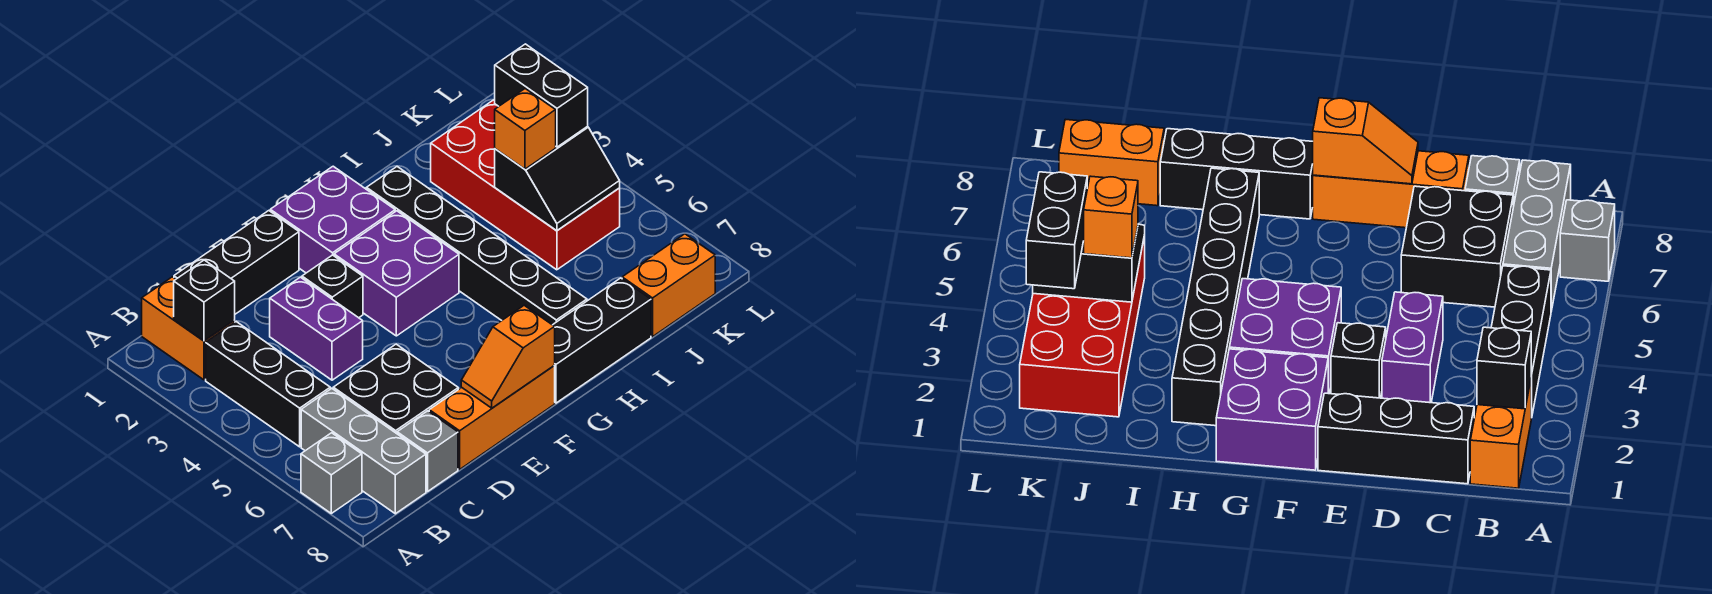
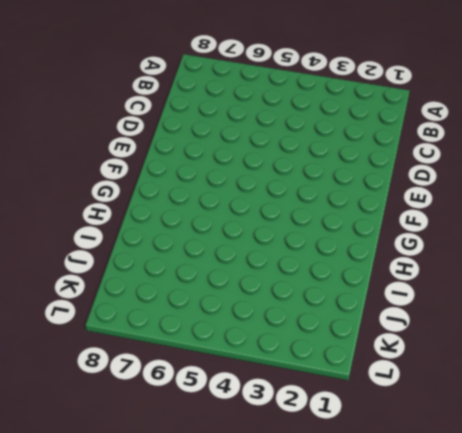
none -> grey 1x1 brick [301,433,362,513]
none -> orange 1x2 brick [142,277,235,380]
none -> black 1x3 brick [206,322,330,447]

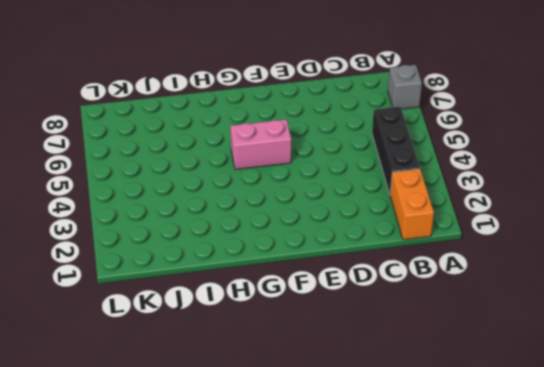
pink 1x2 brick [230,119,291,169] -> none
none -> grey 1x3 brick [301,388,426,514]
none -> black 1x3 brick [174,211,299,314]
none -> black 2x2 brick [333,344,458,434]

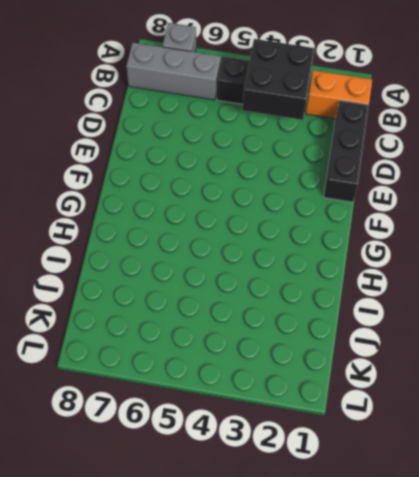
black 2x2 brick [243,39,315,120] -> black 2x2 brick moved to [333,344,458,434]
none -> grey 1x1 brick [397,411,458,492]
none -> purple 1x2 brick [270,277,363,380]
none -> orange 1x3 brick [429,366,555,469]

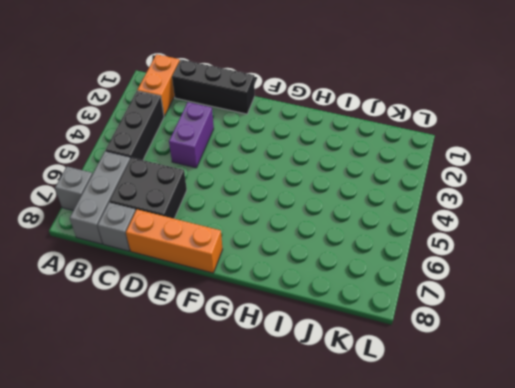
none -> black 1x1 brick [302,255,363,318]
none -> purple 2x2 brick [270,166,395,273]
none -> purple 2x2 brick [334,211,459,336]

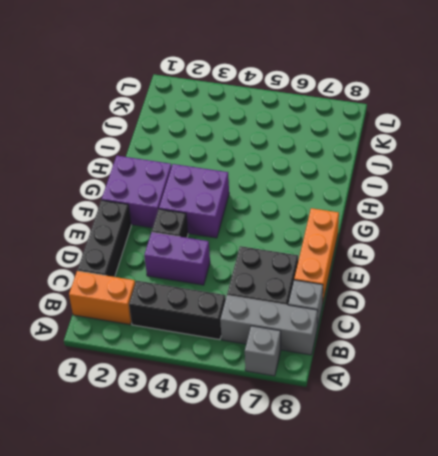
none -> black 1x3 brick [553,278,651,403]
none -> black 1x6 brick [366,167,587,325]
none -> red 2x4 brick [431,100,620,270]

